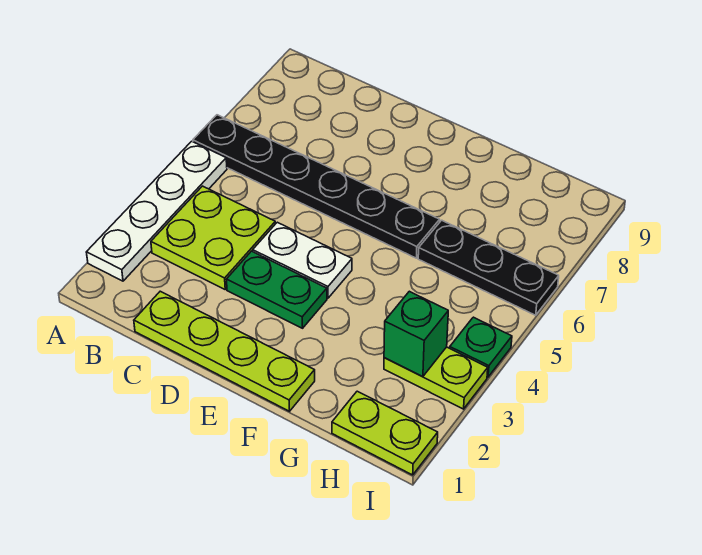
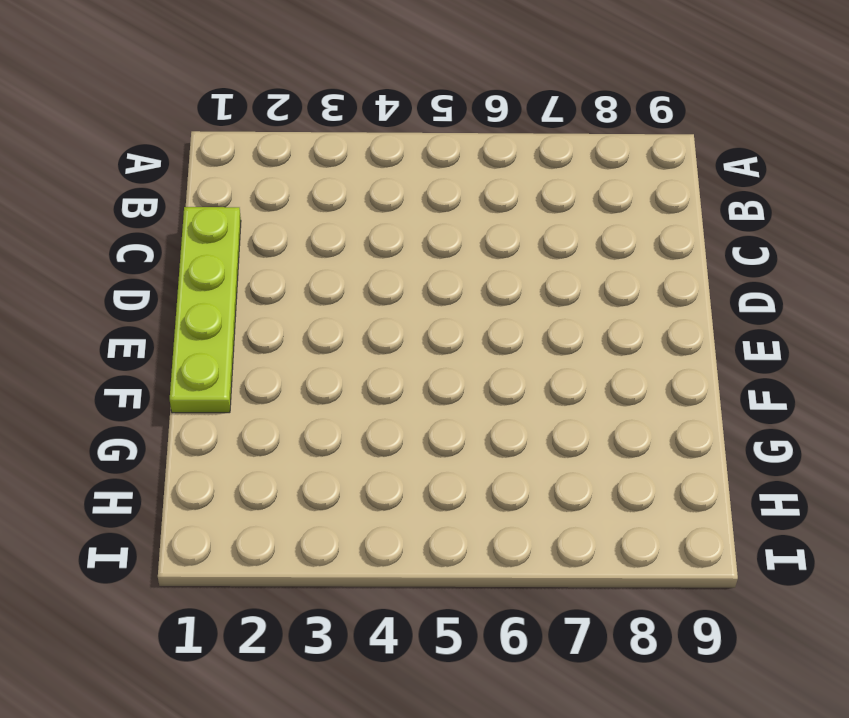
none -> white 1x4 plate [86,141,227,281]
none -> black 1x6 plate [193,115,440,258]

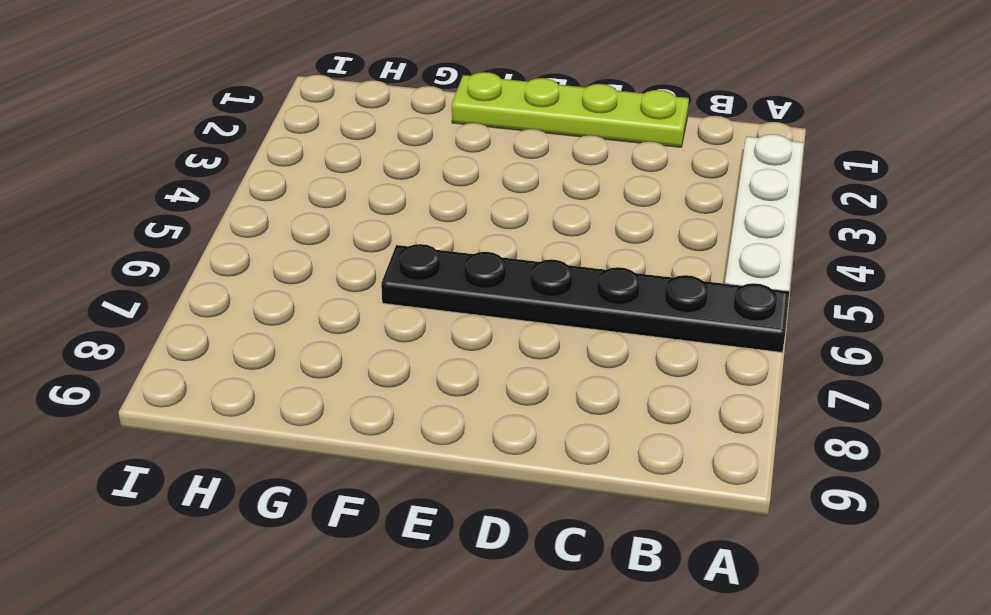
none -> lime 2x2 plate [151,186,275,289]
none -> green 1x2 plate [226,251,327,328]

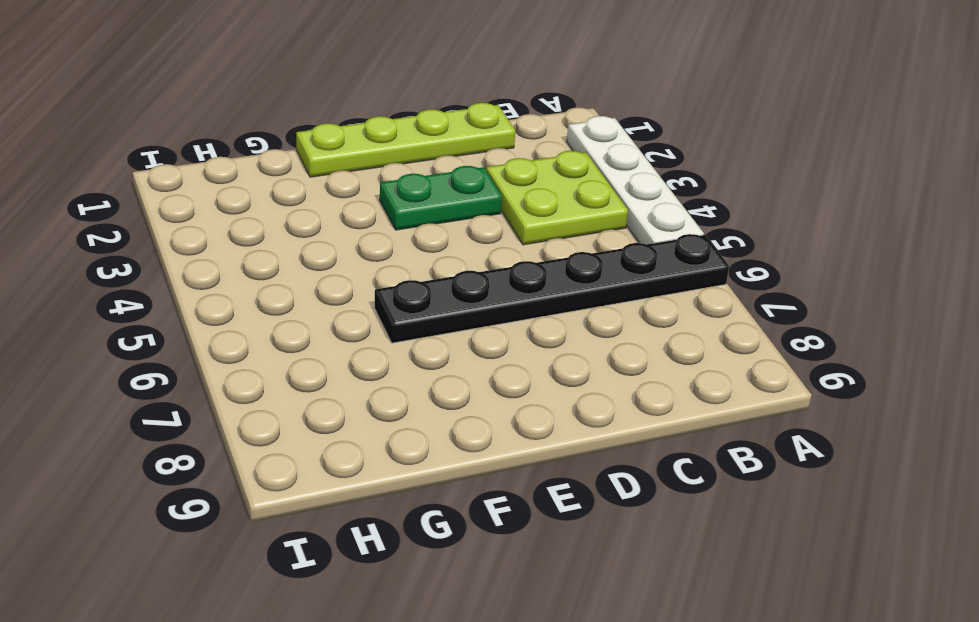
none -> white 1x2 plate [253,222,352,298]
none -> black 1x3 plate [418,220,559,315]

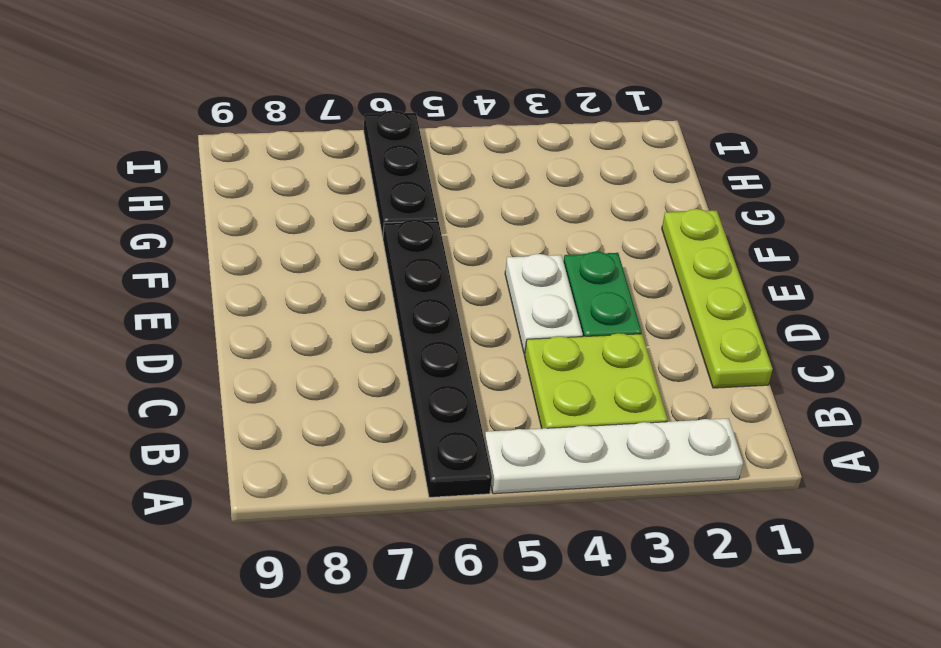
none -> lime 1x2 plate [332,391,438,475]
none -> lime 1x2 plate [384,347,488,409]

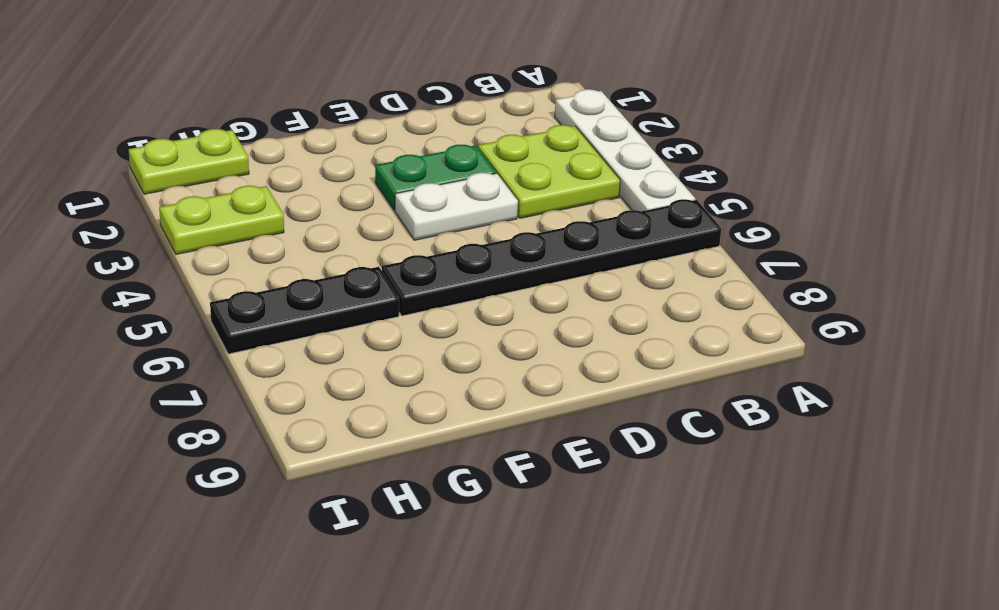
none -> lime 1x4 plate [134,291,315,411]
none -> green 1x1 plate [450,317,512,377]

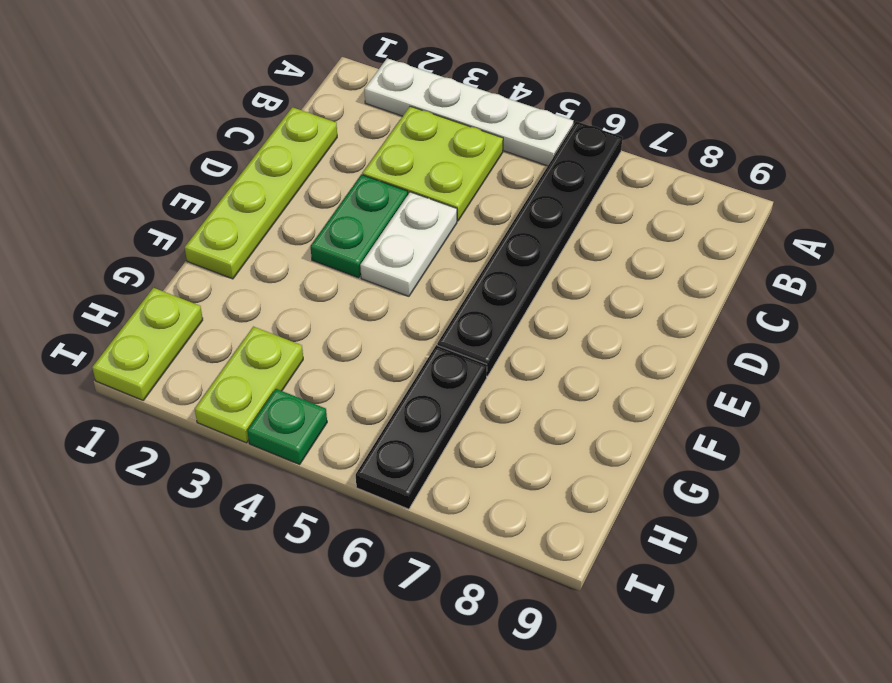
none -> green 1x1 brick [384,291,448,377]

